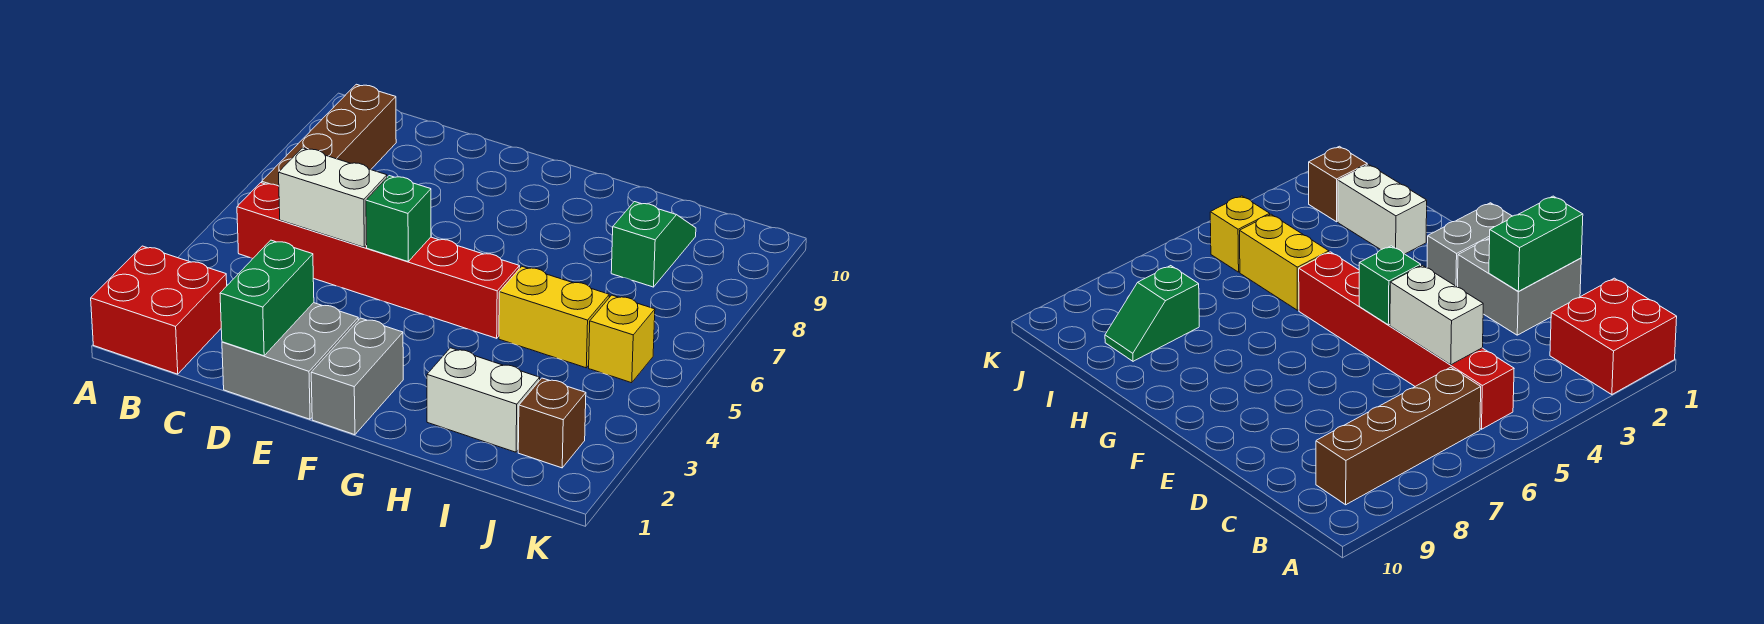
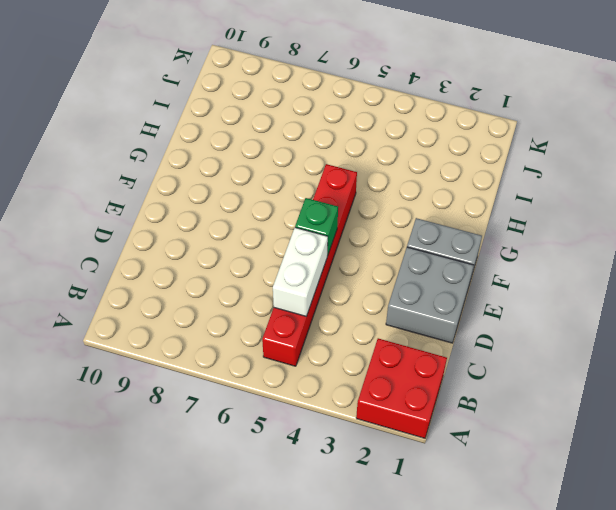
none -> brown 1x4 brick [262,84,396,186]
none -> white 1x2 brick [427,348,540,452]
none -> yellow 1x2 brick [499,266,609,368]

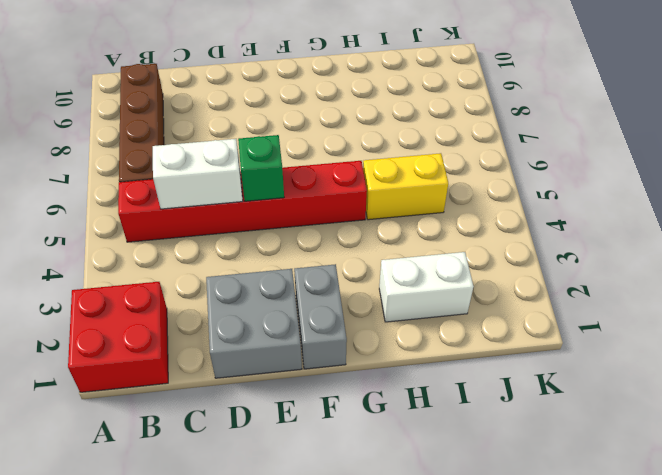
none -> green 1x2 slope [611,202,696,287]
none -> brown 1x1 brick [518,378,586,468]
none -> yellow 1x1 brick [589,295,655,383]

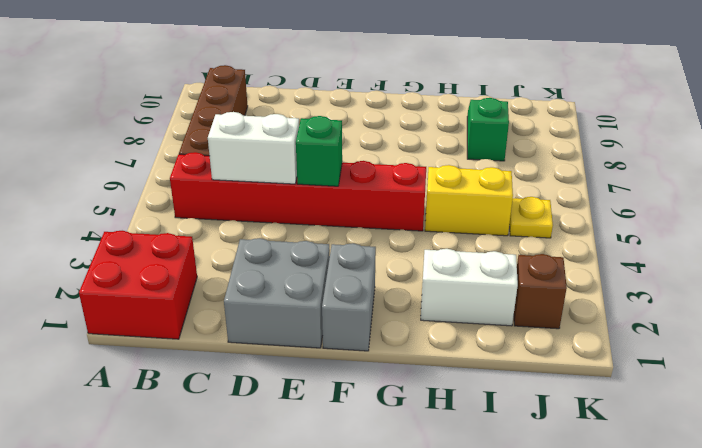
yellow 1x1 plate [509,197,553,238] -> yellow 1x1 brick [589,295,655,383]
none -> green 1x2 brick [220,240,314,356]

